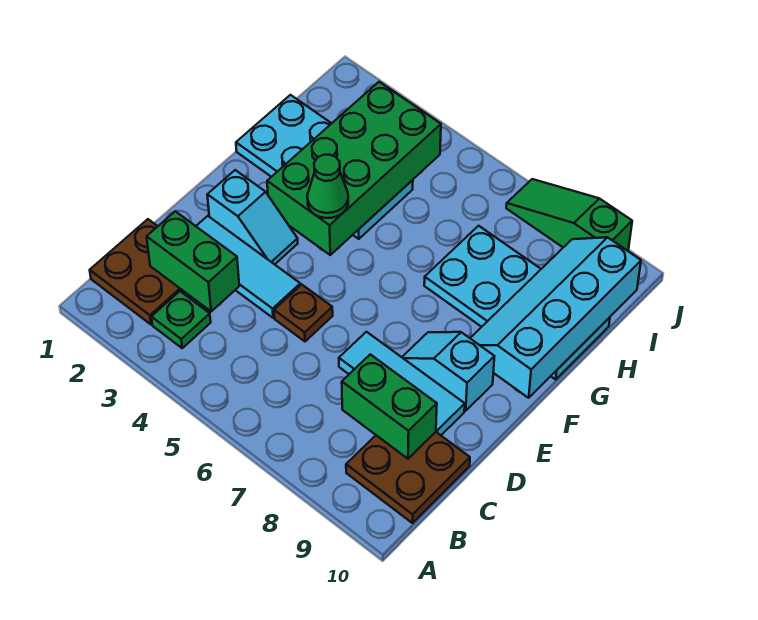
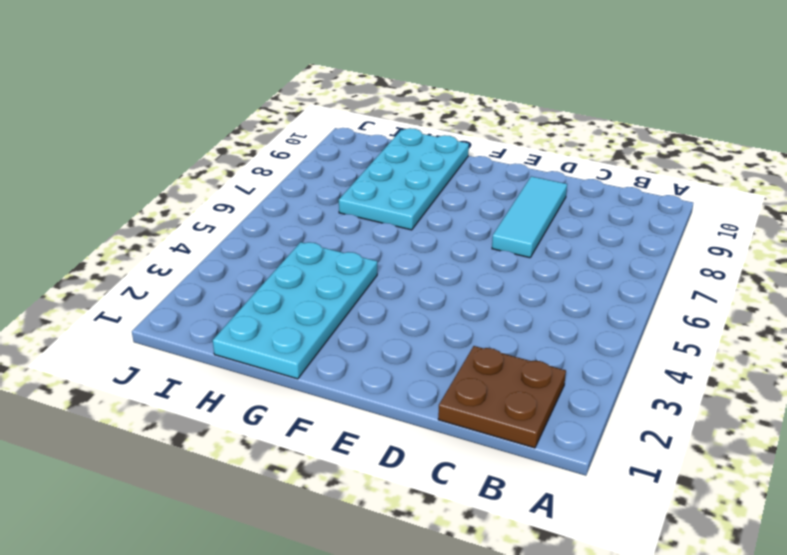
none -> green 1x1 plate [151,291,211,348]
none -> brown 2x2 plate [346,432,470,523]
none -> cyan 1x3 tile [196,216,300,318]

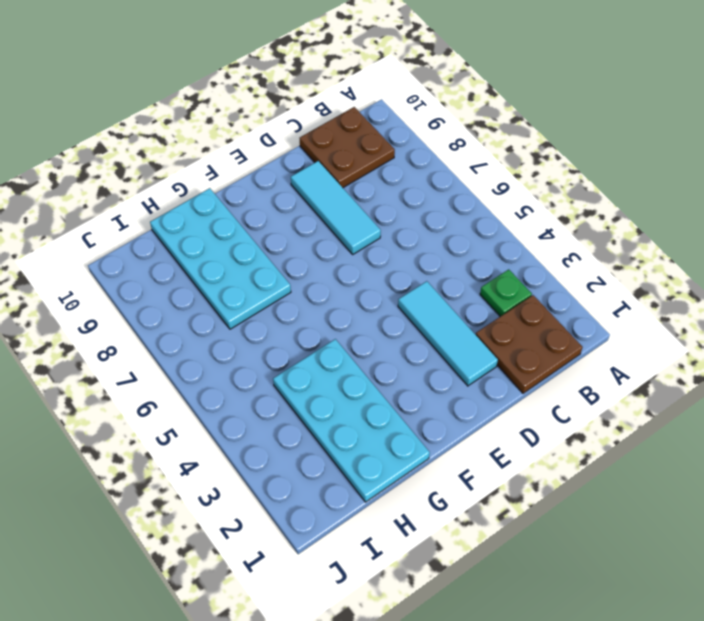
none -> brown 1x1 plate [274,285,333,341]
none -> cyan 1x2 slope [207,170,298,264]
none -> cyan 1x2 slope [402,332,494,411]

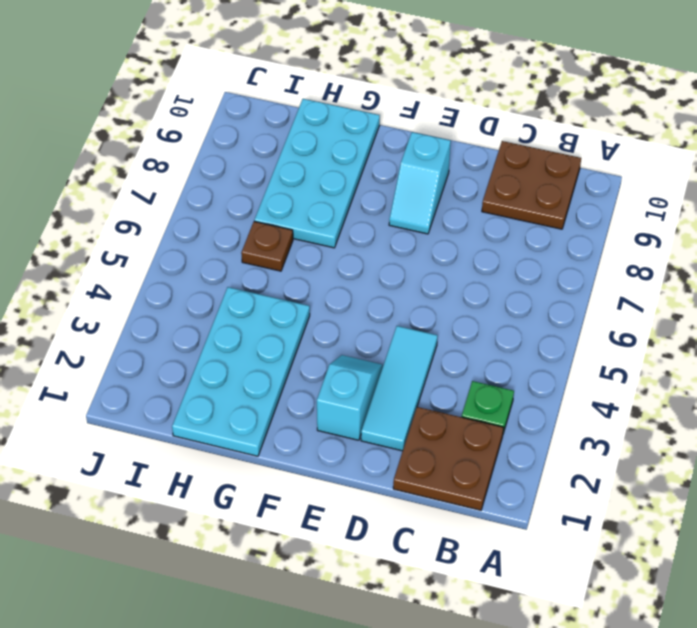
brown 1x1 plate [241,221,293,271] -> brown 1x1 plate moved to [274,285,333,341]
none -> cyan 1x3 tile [339,332,465,435]
none -> green 1x3 slope [506,179,632,251]
none -> green 1x2 brick [147,211,239,311]

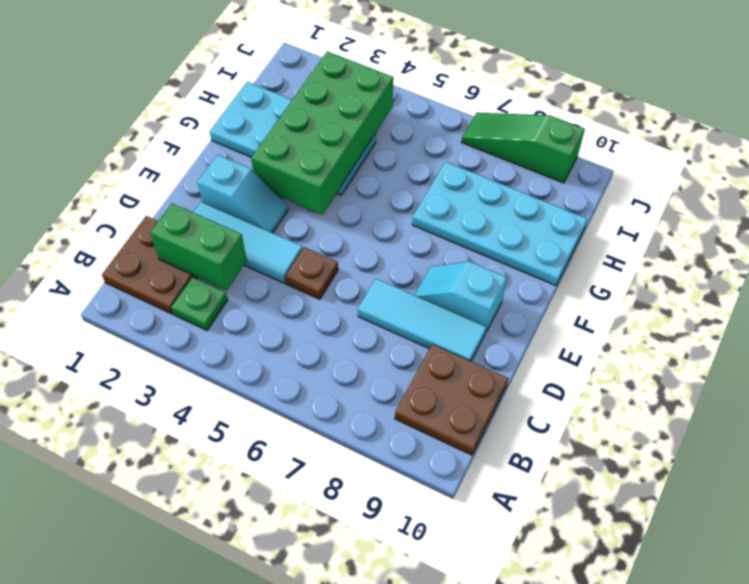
none -> green 1x2 brick [342,354,437,459]
none -> cyan 2x4 slope [470,237,641,398]
none -> green 1x1 cone [307,155,348,218]

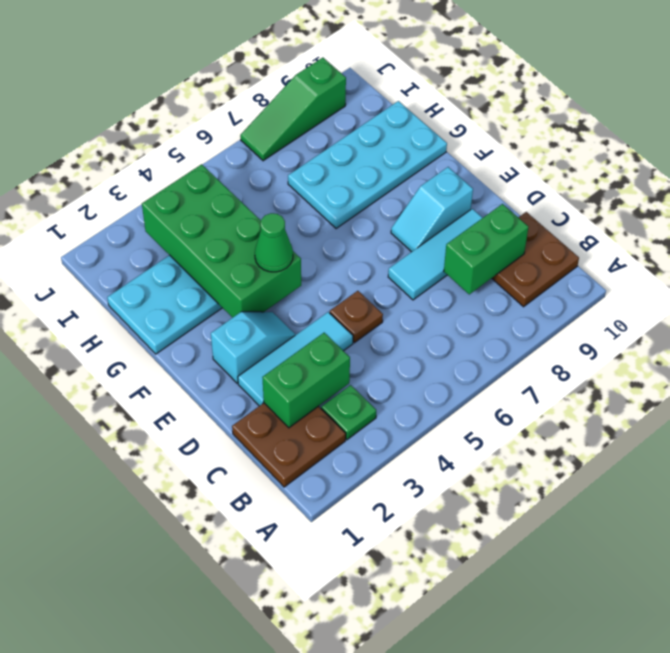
none -> cyan 2x4 slope [470,237,641,398]

